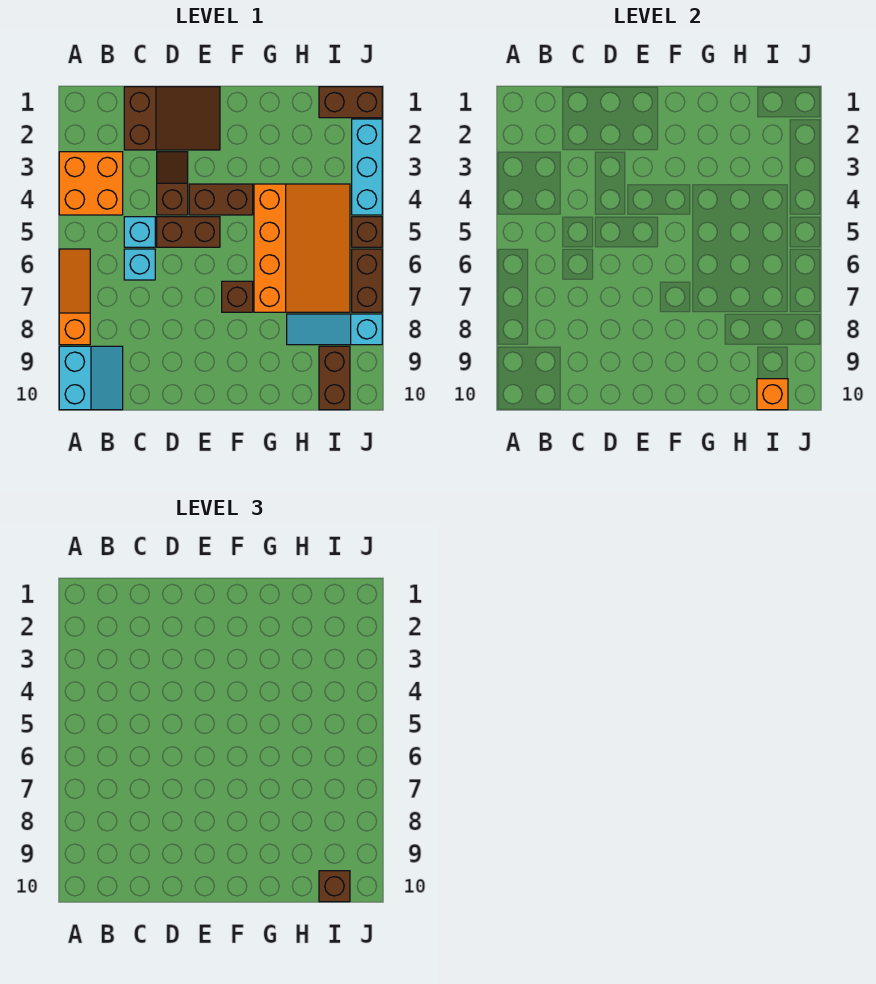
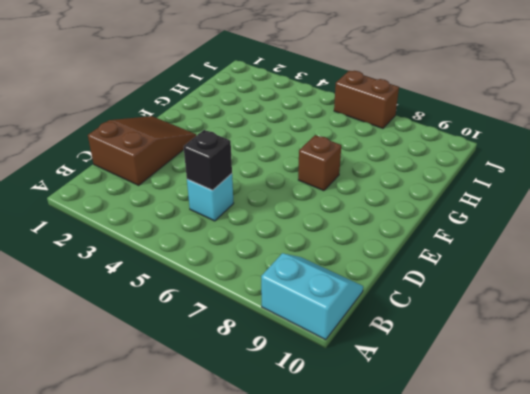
black 1x1 brick [184,130,232,190] -> none
none -> orange 2x2 brick [59,152,123,215]
none -> orange 1x3 slope [59,249,90,345]
none -> cyan 1x1 brick [124,249,155,280]

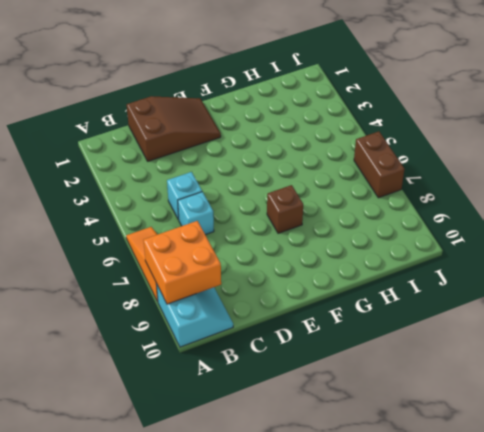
orange 2x2 brick [143,221,221,304] -> orange 2x2 brick moved to [59,152,123,215]
none -> brown 1x2 slope [157,152,188,215]
none -> brown 1x2 brick [157,217,220,247]
none -> brown 1x2 brick [189,184,253,215]

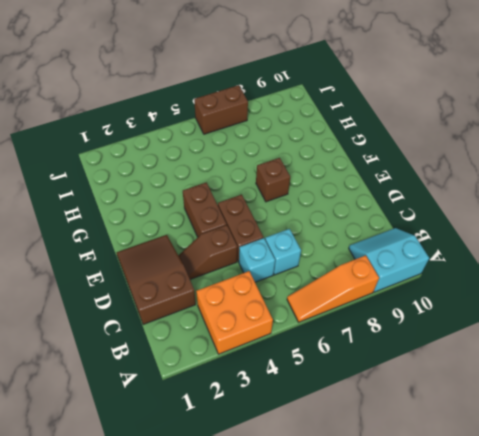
none -> orange 3x4 slope [254,184,350,312]
none -> cyan 1x3 slope [287,314,382,345]
none -> brown 1x2 brick [319,87,382,118]

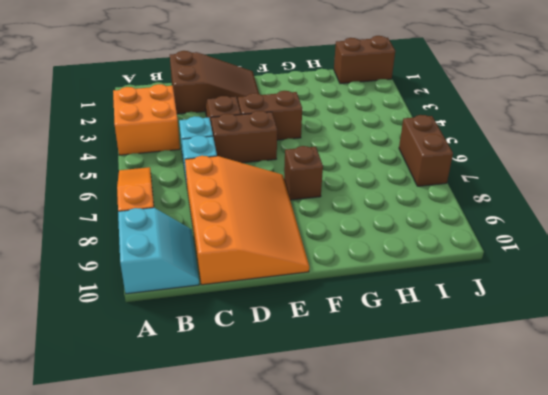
orange 3x4 slope [185,156,309,285] -> orange 3x4 slope moved to [254,184,350,312]
none -> cyan 1x3 slope [287,314,382,345]
none -> brown 1x2 brick [319,346,350,410]
none -> cyan 1x3 brick [352,119,382,215]

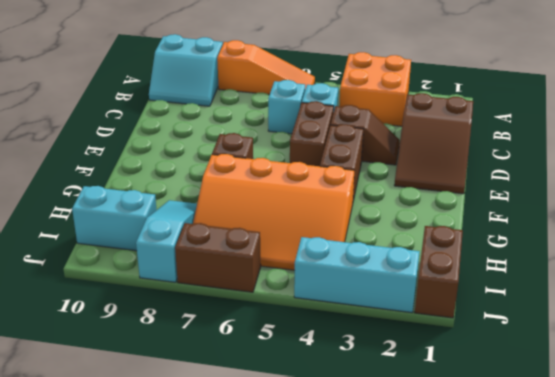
cyan 1x2 brick [72,186,157,251] -> brown 1x2 brick [319,346,350,410]
none -> brown 1x1 brick [352,217,382,247]
none -> orange 1x1 brick [757,379,788,410]
none -> brown 1x1 brick [319,871,350,902]

